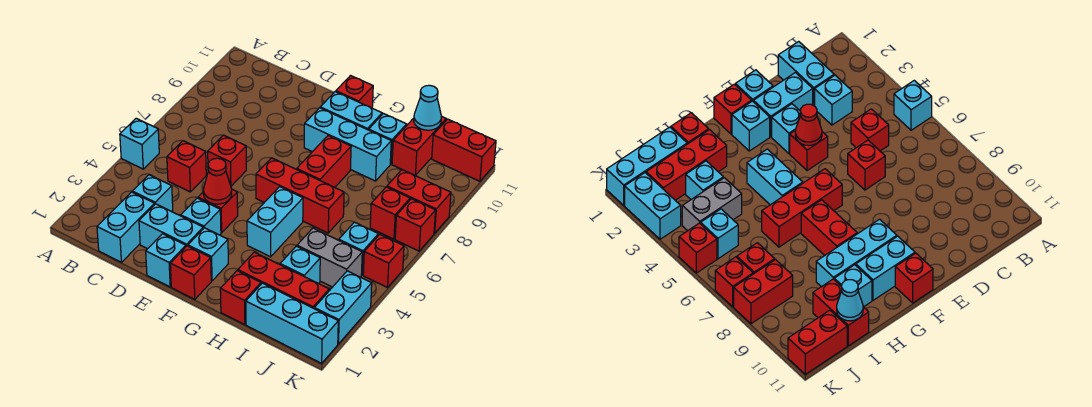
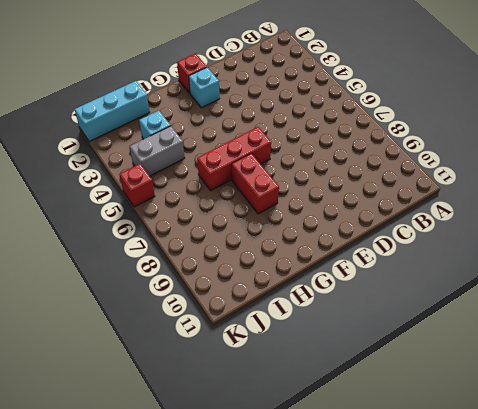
none -> cyan 1x1 brick [120,118,159,169]
none -> cyan 1x2 brick [97,192,155,262]
none -> cyan 1x1 brick [132,175,173,212]
none -> red 1x1 brick [167,141,206,192]

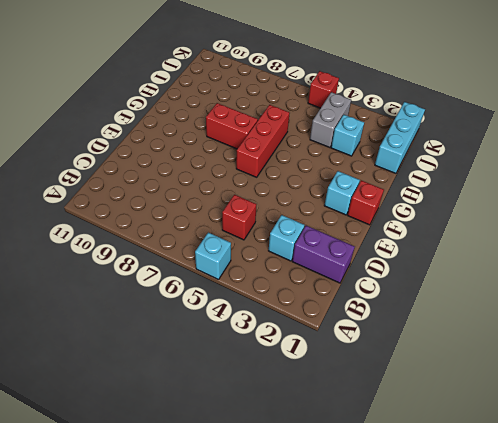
purple 1x2 brick [292,226,355,283] -> cyan 1x2 brick [97,192,155,262]
none -> cyan 1x2 brick [139,204,203,249]
none -> red 1x1 brick [208,135,246,186]
none -> cyan 1x1 brick [146,234,186,287]
none -> cyan 1x1 brick [181,198,221,235]

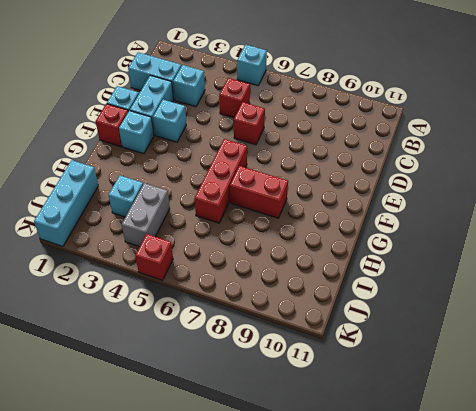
none -> red 1x1 brick [198,189,238,233]
none -> cyan 1x3 brick [304,108,391,181]
none -> cyan 1x2 brick [320,92,382,130]
none -> red 1x1 brick [336,76,373,108]

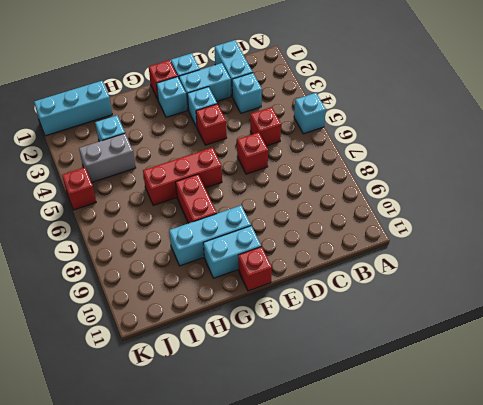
none -> cyan 1x2 brick [247,187,303,257]
none -> red 1x1 brick [220,271,261,325]
none -> red 1x3 brick [238,252,329,308]
none -> cyan 1x1 brick [369,114,407,164]

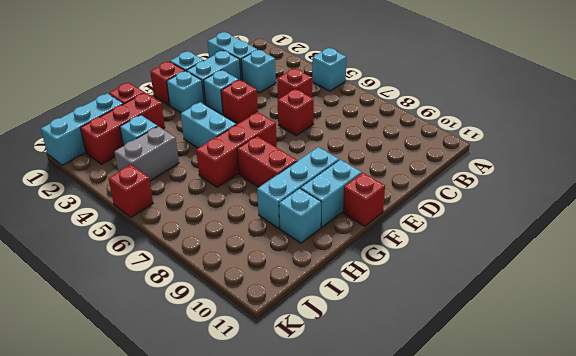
none -> red 1x2 brick [392,116,446,176]
none -> cyan 1x1 brick [339,222,378,275]
none -> red 1x1 brick [370,187,410,239]
none -> red 1x2 brick [387,170,451,233]

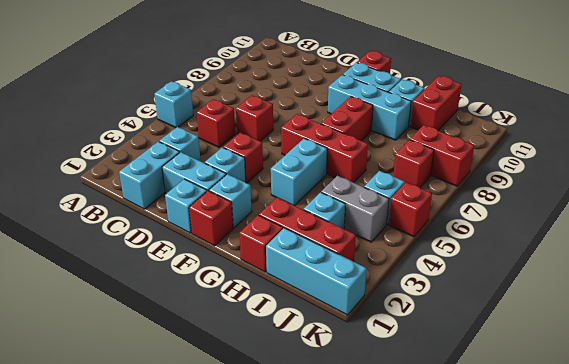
none -> red 1x2 brick [432,119,496,181]
none -> cyan 1x2 brick [314,271,372,344]
none -> red 1x1 brick [395,199,436,251]
none -> red 1x1 cone [203,158,232,204]

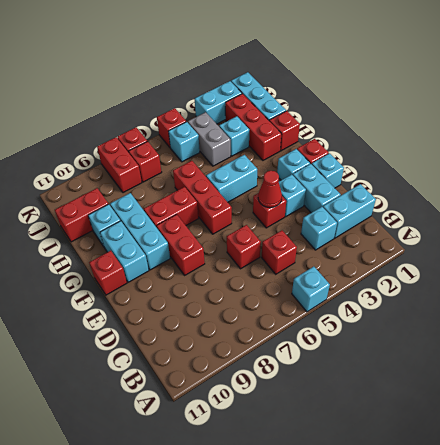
red 1x2 brick [157,214,205,275] -> red 1x2 brick moved to [432,119,496,181]
none -> cyan 1x1 cone [414,85,441,130]

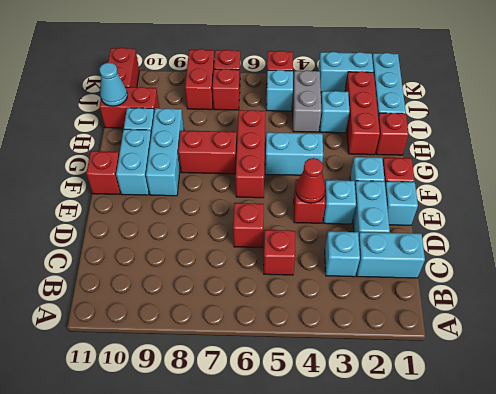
none -> cyan 1x1 brick [120,118,159,169]

